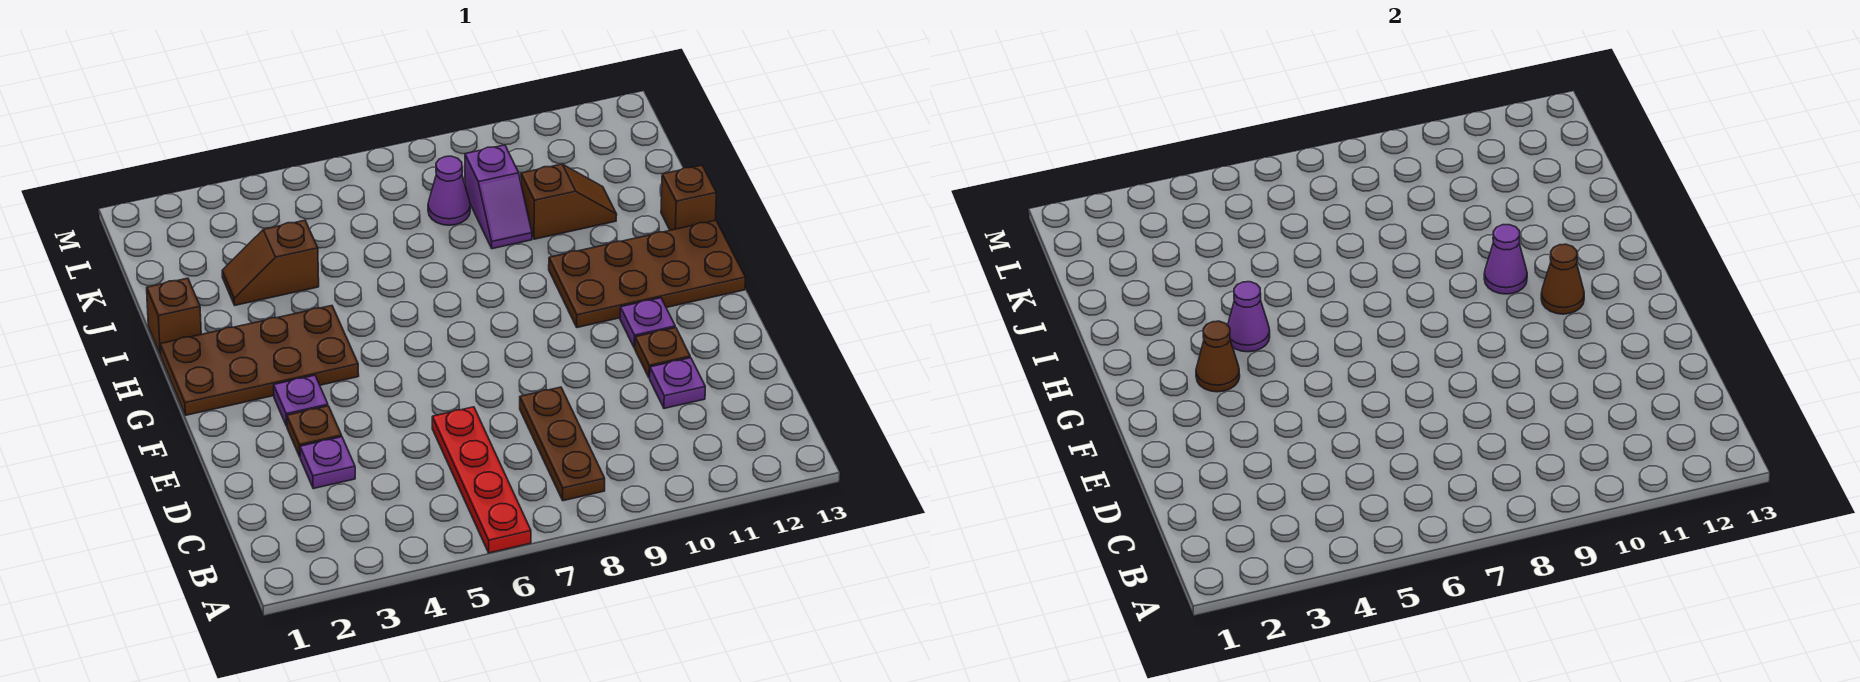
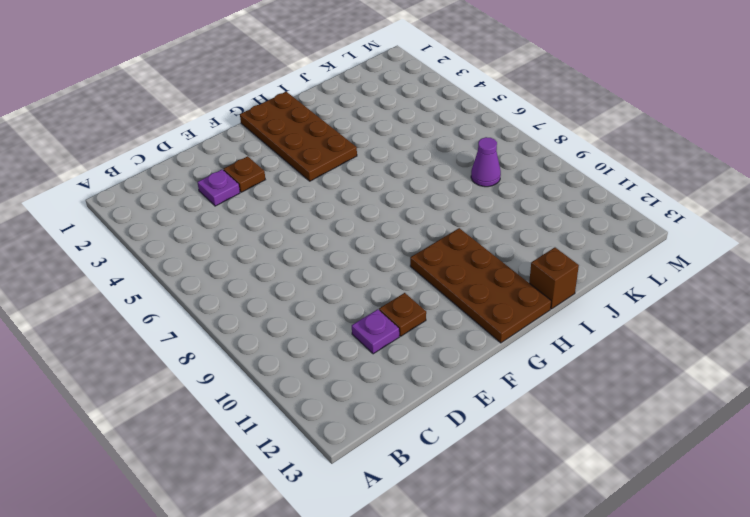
none -> red 1x4 plate [432,407,531,553]
none -> brown 1x3 plate [520,387,605,501]
none -> purple 1x1 plate [274,375,328,426]

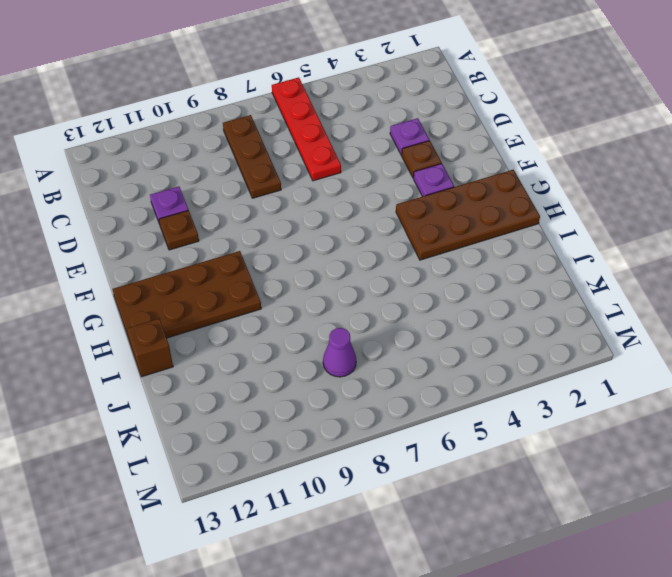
none -> purple 1x1 plate [620,298,675,348]
none -> brown 1x1 brick [147,278,201,355]
none -> brown 1x2 slope [222,220,319,305]

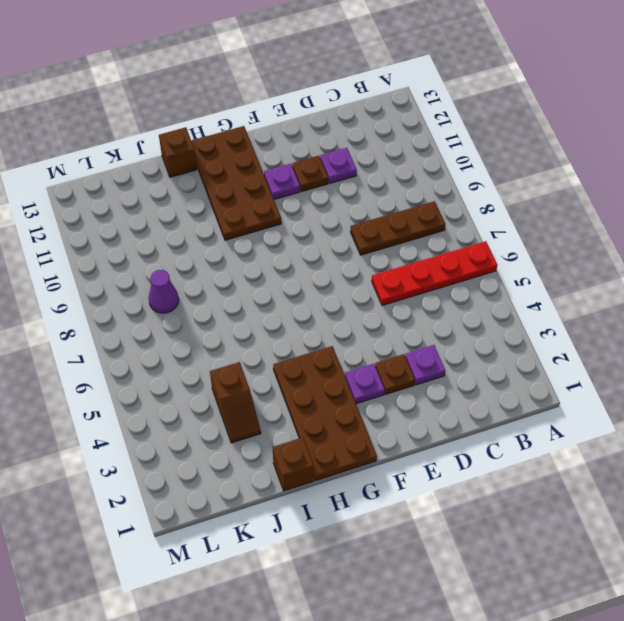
none -> purple 1x2 slope [465,145,532,249]
none -> brown 1x2 slope [521,164,617,239]
none -> brown 1x1 cone [1196,321,1240,392]

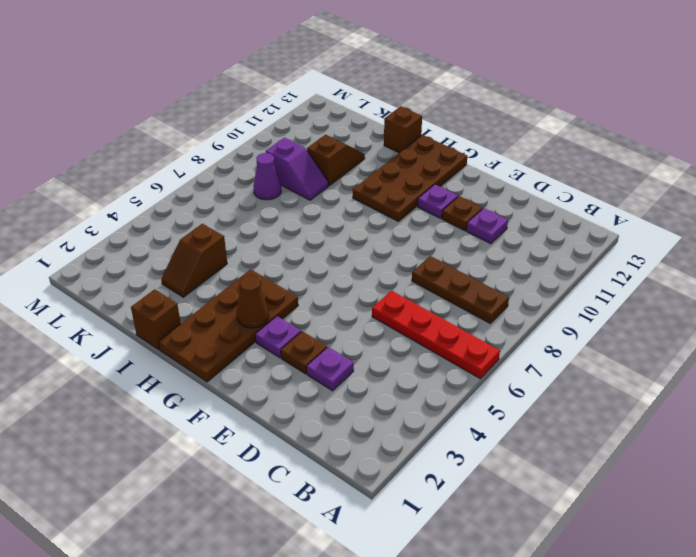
none -> brown 1x1 cone [1541,244,1584,314]
none -> purple 1x1 cone [1228,282,1270,352]
none -> purple 1x1 cone [1484,225,1527,294]

